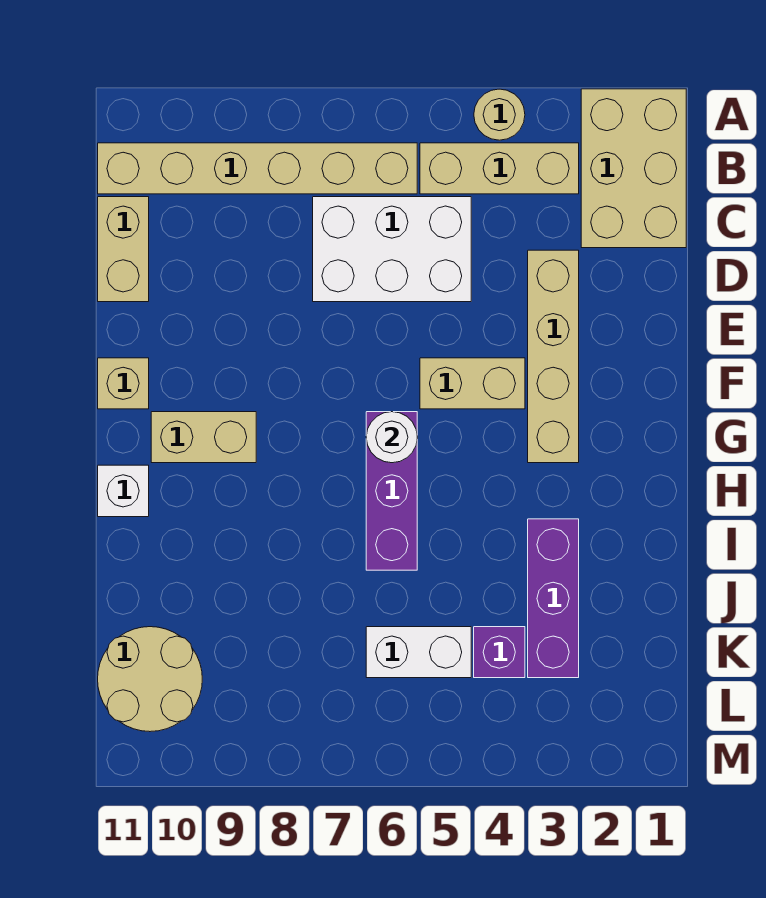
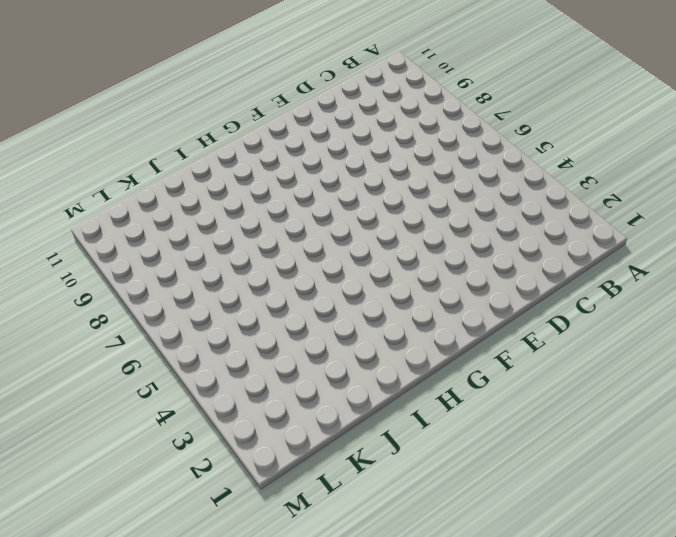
none -> tan 2x3 brick [581,89,686,248]
none -> tan 1x1 round brick [474,89,525,140]
none -> tan 1x3 brick [420,143,579,194]

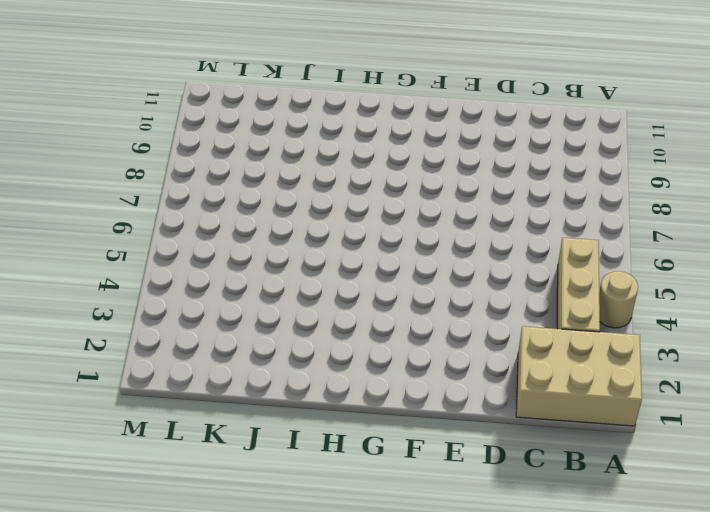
none -> tan 1x6 brick [98,143,417,194]
none -> white 2x3 brick [313,197,471,302]
none -> tan 1x2 brick [98,197,149,302]

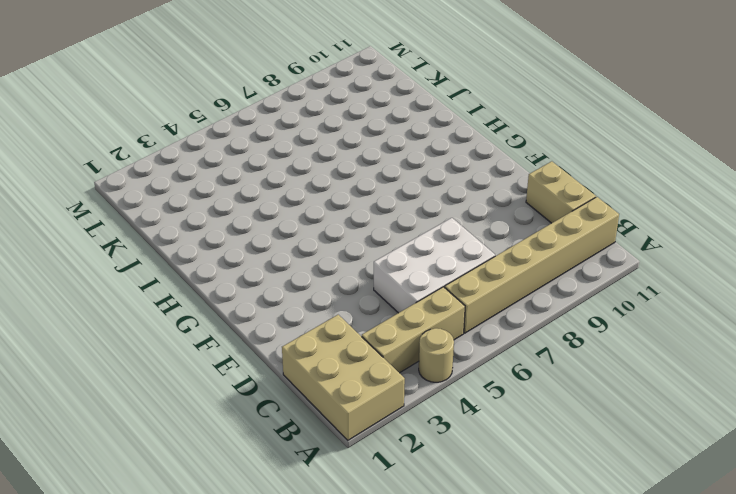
none -> tan 1x4 brick [528,250,579,463]
none -> tan 1x2 brick [420,358,525,409]
none -> tan 1x1 brick [98,358,149,409]

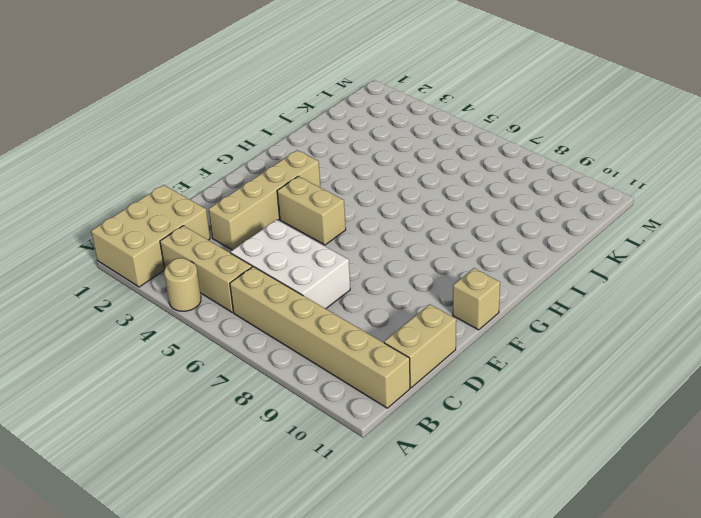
none -> purple 1x3 brick [366,412,417,570]
none -> tan 1x2 brick [151,412,256,463]
none -> white 1x1 brick [98,465,149,517]

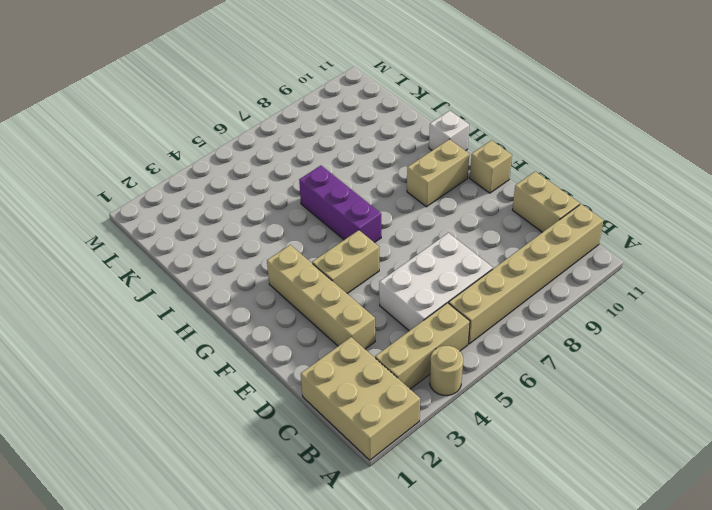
none -> purple 1x3 brick [528,519,579,678]
none -> purple 1x1 brick [474,627,525,678]
none -> white 1x2 brick [366,627,471,678]

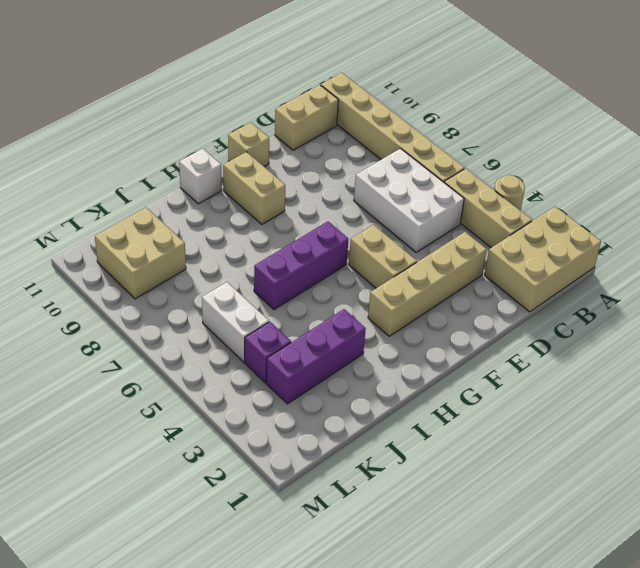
tan 2x2 brick [95,207,186,299] -> tan 2x2 round brick [98,627,202,732]
none -> white 1x1 round brick [366,412,417,463]

